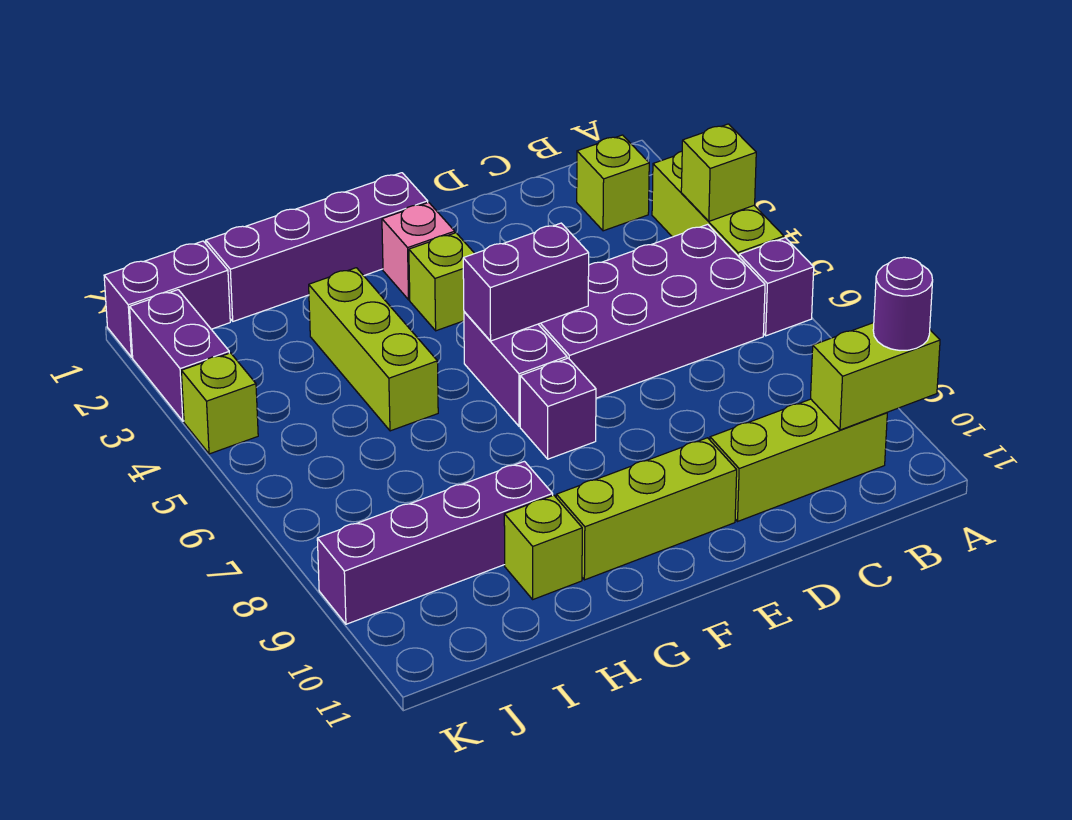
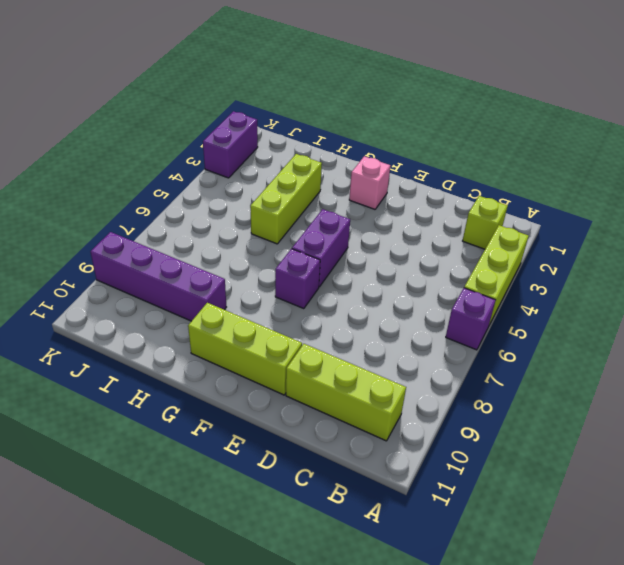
none -> purple 2x4 brick [538,224,765,398]
none -> purple 1x4 brick [206,173,428,321]
none -> lime 1x1 brick [409,233,475,331]

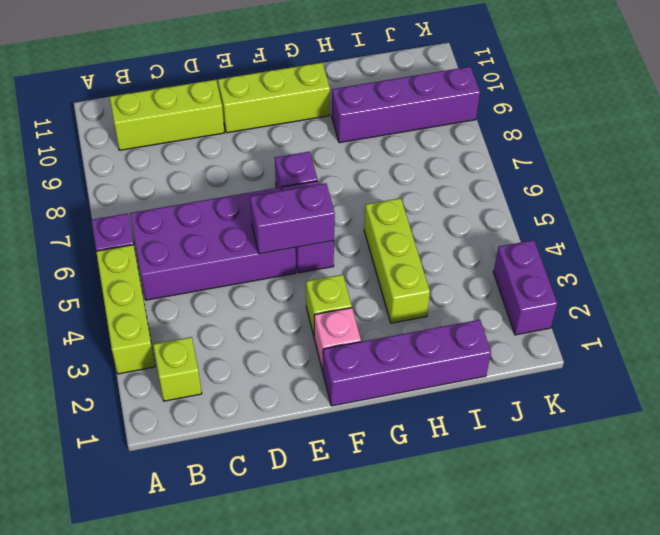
none -> lime 1x1 brick [504,495,582,599]
none -> purple 1x2 brick [104,241,230,357]
none -> lime 1x1 brick [181,353,258,454]

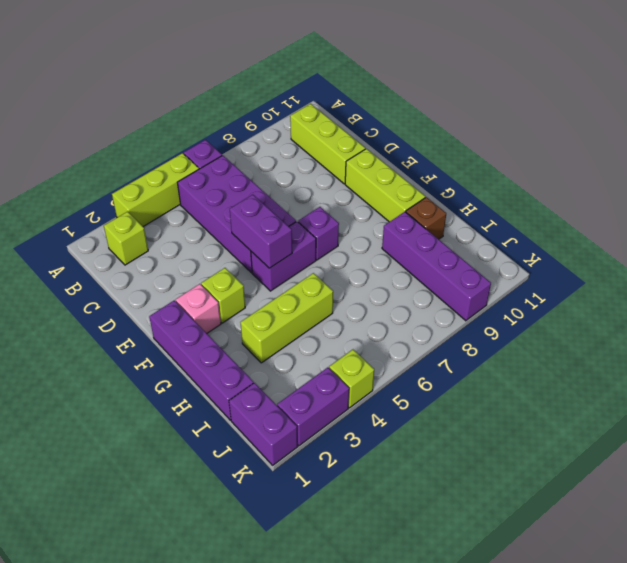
brown 1x1 brick [406,197,446,239] -> lime 1x1 brick [504,495,582,599]
none -> lime 1x1 brick [681,124,756,221]
none -> lime 1x2 brick [811,323,940,430]
none -> purple 1x1 round brick [873,257,933,350]

